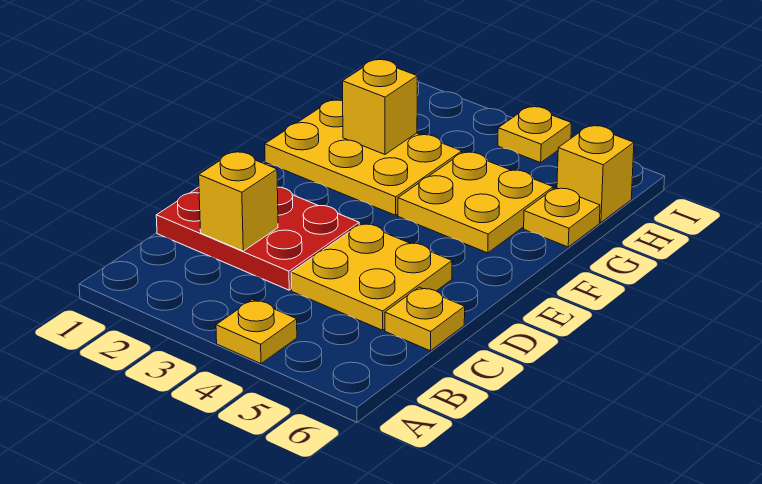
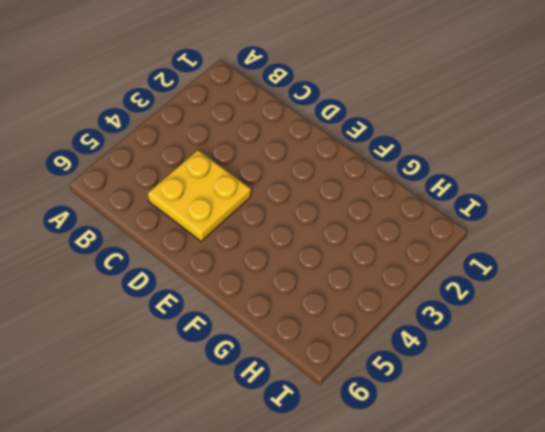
none -> yellow 1x1 plate [216,300,297,364]
none -> red 2x3 plate [156,187,359,290]

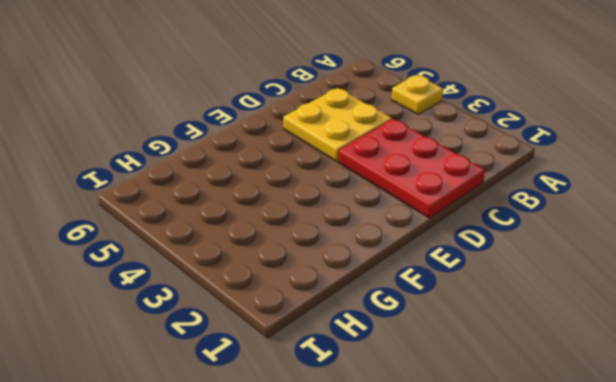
none -> yellow 1x1 plate [385,287,465,351]
none -> yellow 2x3 plate [265,100,462,215]

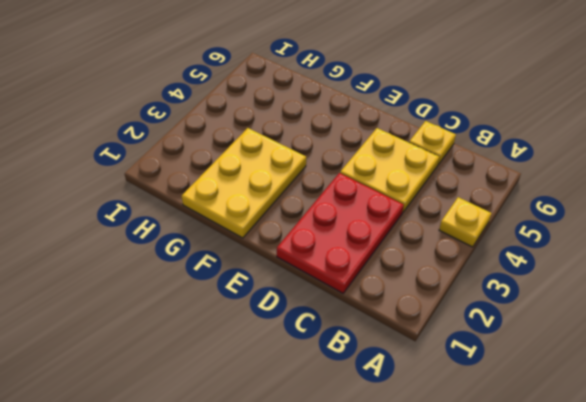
none -> yellow 2x2 plate [398,152,553,253]
none -> yellow 1x1 plate [524,188,600,247]

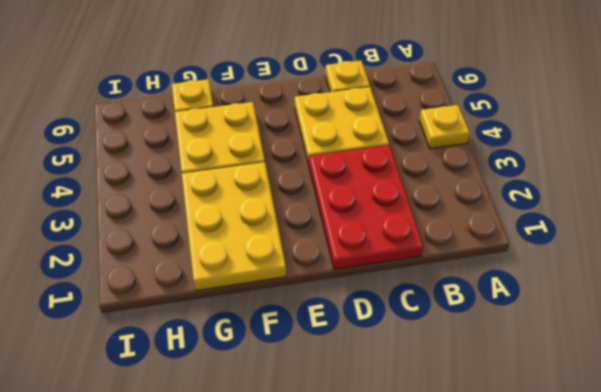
none -> yellow 1x1 brick [557,125,634,222]
none -> yellow 1x1 plate [498,107,572,163]

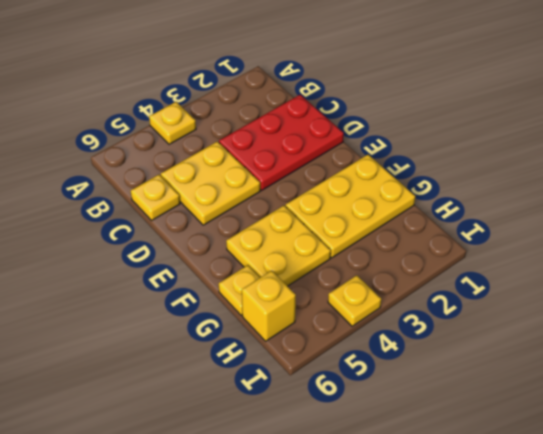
none -> yellow 1x1 brick [199,152,278,251]
none -> yellow 1x1 brick [343,60,417,154]

